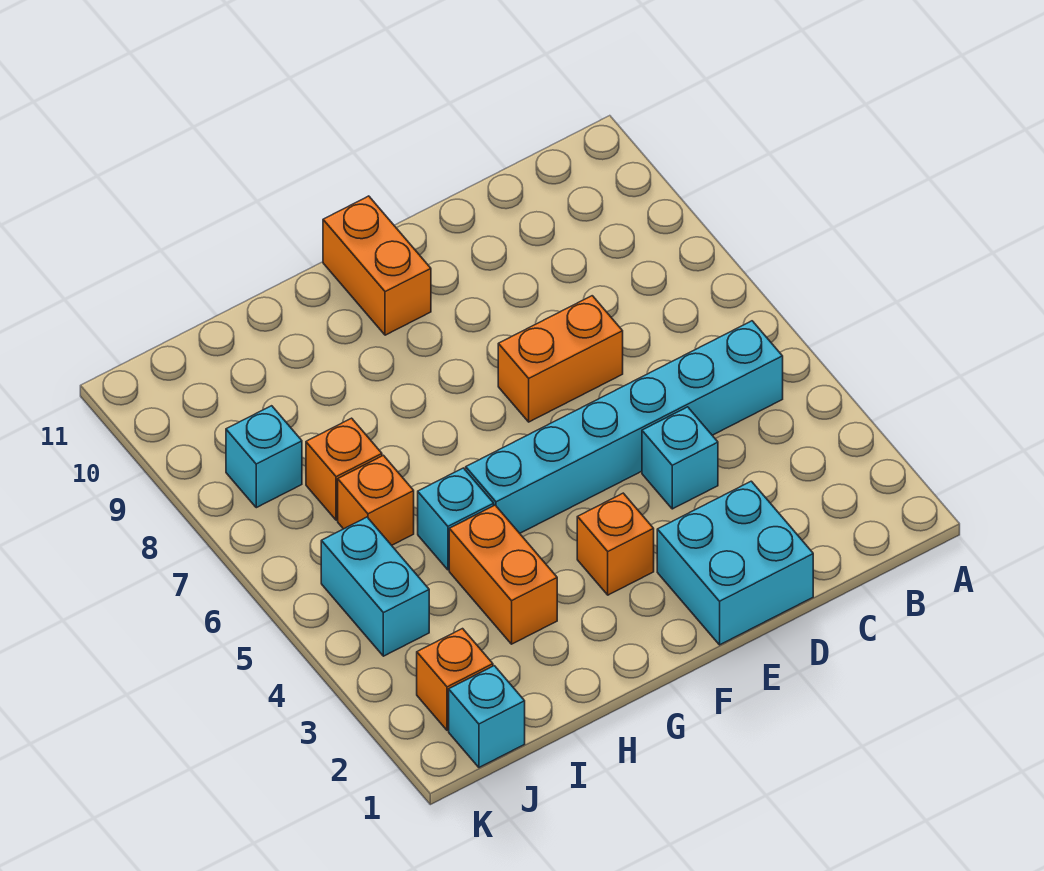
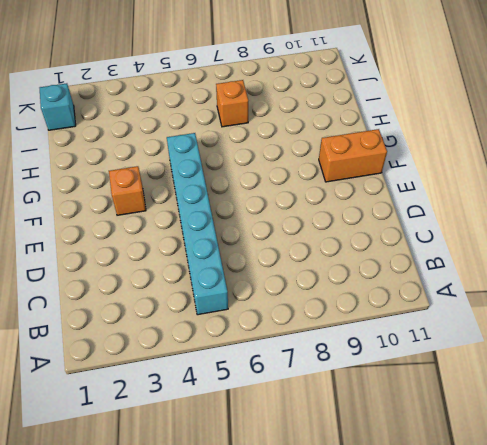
none -> cyan 2x2 brick [657,481,813,645]
none -> cyan 1x1 brick [642,407,718,509]
none -> orange 1x2 brick [498,296,623,422]

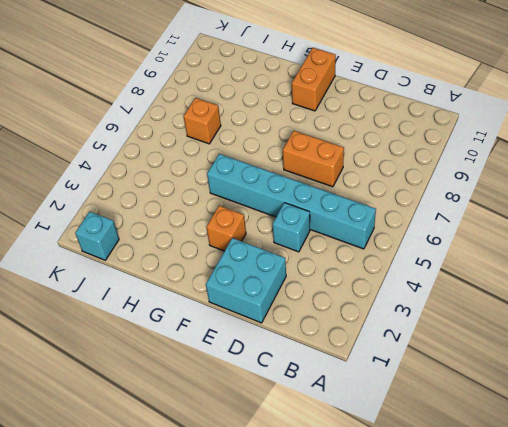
none -> orange 1x2 brick [449,505,557,644]
none -> cyan 1x1 brick [418,468,494,570]
none -> orange 1x1 brick [338,455,414,545]

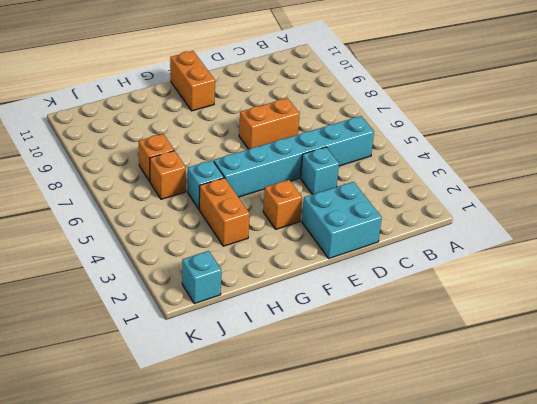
none -> orange 1x1 brick [417,629,493,730]
none -> cyan 1x2 brick [321,517,429,656]
none -> cyan 1x1 brick [226,406,302,508]

